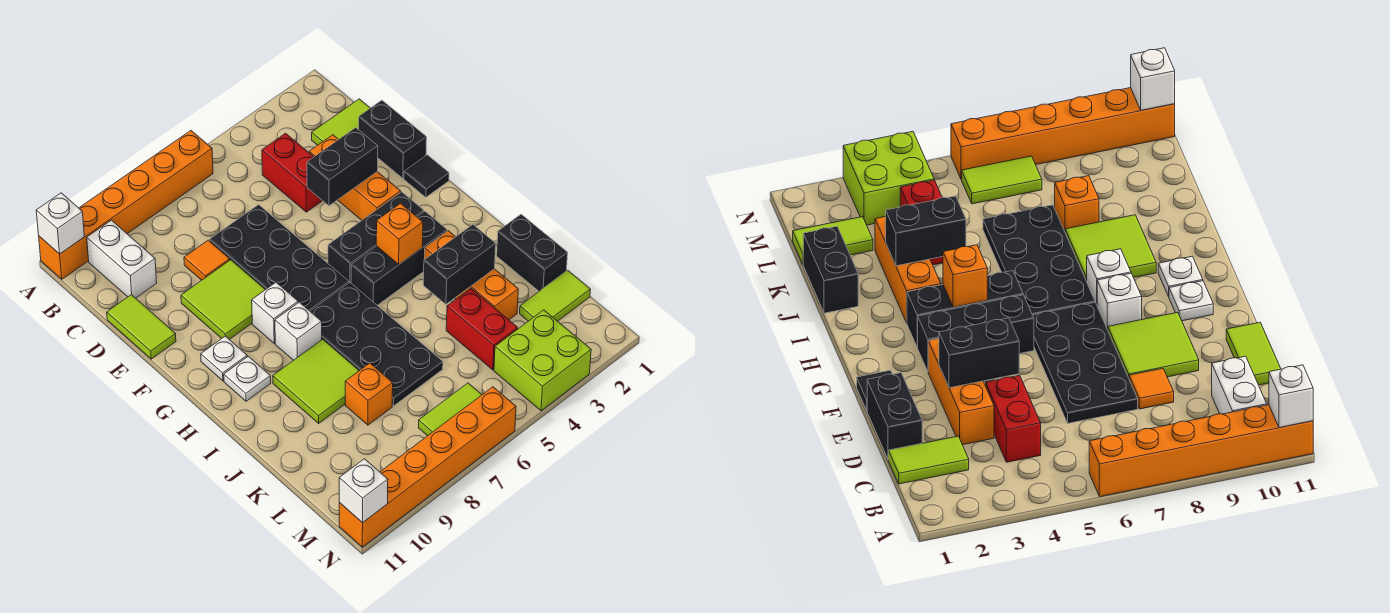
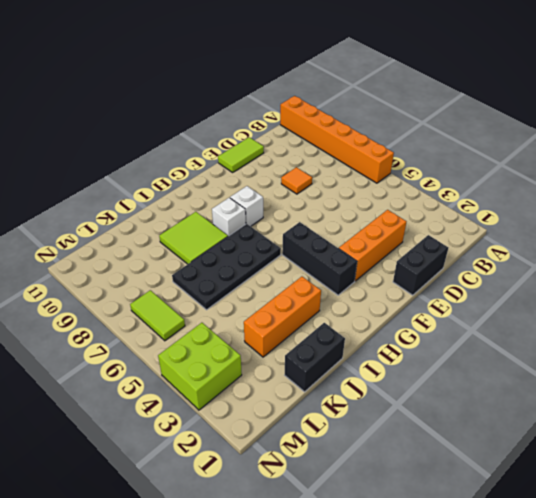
none -> white 1x2 brick [87,220,157,298]
none -> lime 1x2 tile [312,99,370,145]
none -> red 1x2 brick [262,133,322,212]
none -> black 2x4 plate [210,205,349,311]

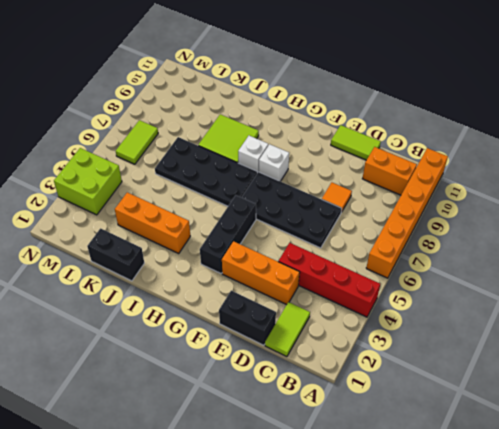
red 1x4 brick [279,243,380,317] -> red 1x2 brick [262,133,322,212]
orange 1x2 brick [362,147,417,195] -> white 1x2 brick [87,220,157,298]
none -> lime 2x2 tile [181,260,265,340]
none -> black 1x1 tile [404,155,449,197]
none -> white 1x1 plate [201,336,247,381]
none -> black 1x3 brick [351,211,447,305]

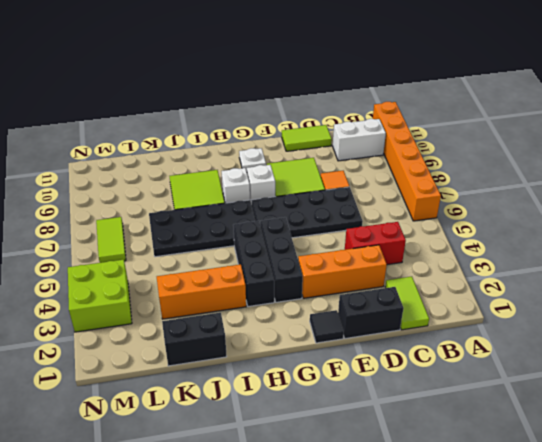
none -> white 1x1 plate [224,356,271,401]
none -> red 1x2 brick [446,288,518,370]
none -> orange 1x1 brick [345,363,393,425]
none -> lime 1x2 tile [520,270,591,321]

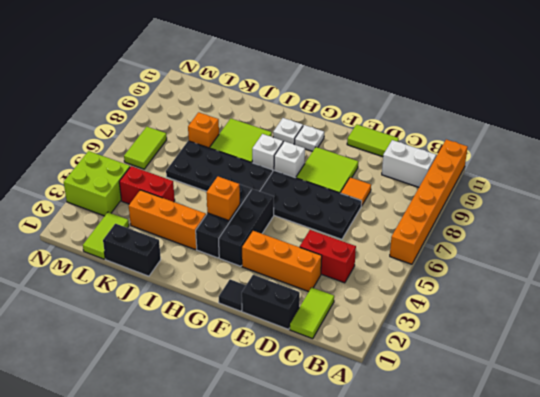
none -> orange 1x6 brick [339,387,516,547]
none -> white 1x1 brick [36,193,84,254]
none -> black 1x2 brick [307,128,378,206]
none -> black 1x2 brick [423,225,496,304]

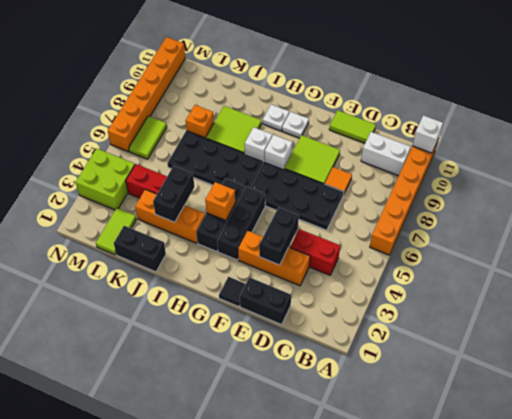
none -> lime 1x2 tile [312,99,370,145]
none -> white 1x1 brick [339,459,388,523]

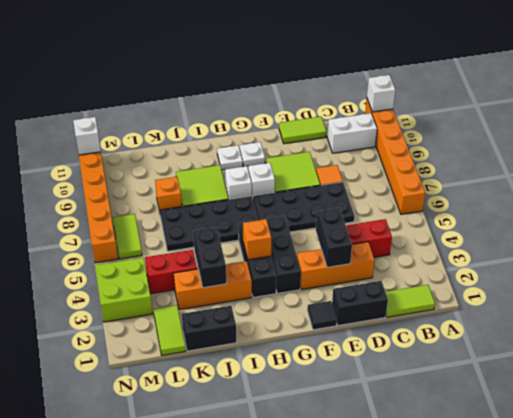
lime 1x2 tile [386,285,435,317] -> lime 1x2 tile turned to [312,99,370,145]

